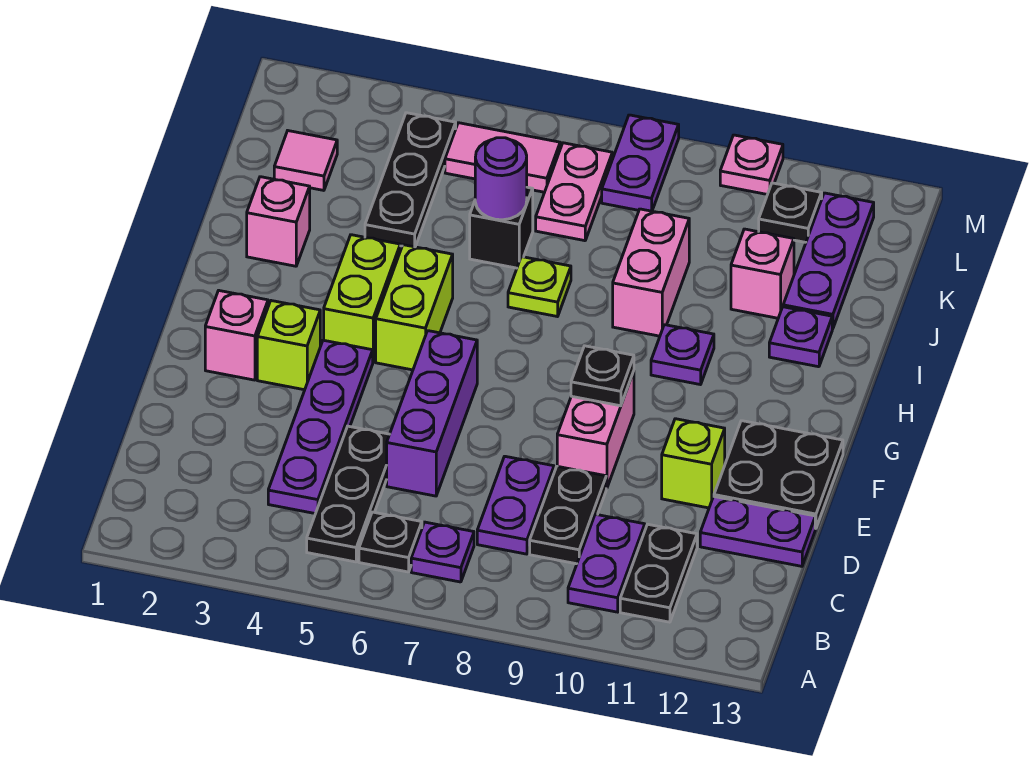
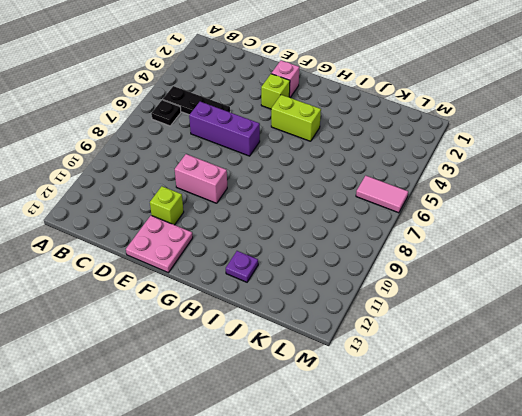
pink 2x2 plate [126,215,193,273] -> black 2x2 plate [714,421,843,528]
pink 1x2 tile [356,176,408,213] -> pink 1x2 tile turned to [445,123,560,192]
none -> purple 1x1 plate [411,522,474,582]
none -> purple 1x2 plate [568,514,645,612]
none -> black 1x2 plate [620,524,697,622]
none -> purple 1x4 plate [268,340,373,514]

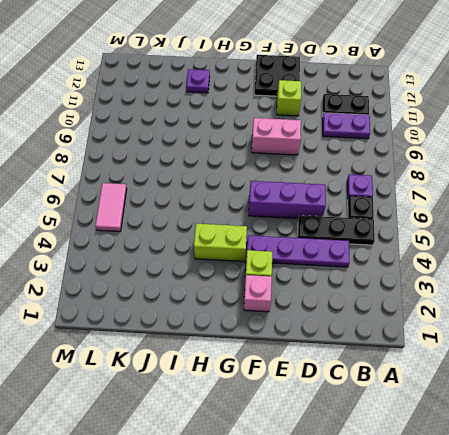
none -> purple 1x2 plate [477,456,554,554]
none -> black 1x2 plate [530,466,606,564]
none -> purple 1x2 plate [700,497,815,566]
none -> lime 1x2 brick [376,245,453,370]

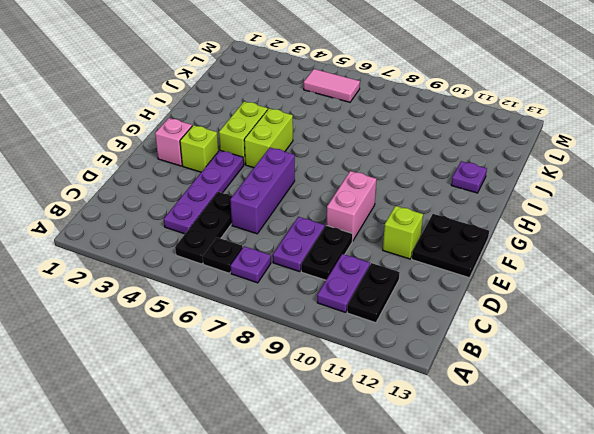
none -> purple 1x2 plate [700,497,815,566]
none -> purple 1x1 plate [651,325,714,385]
none -> pink 1x1 brick [247,177,310,266]
none -> lime 1x1 plate [508,257,571,317]

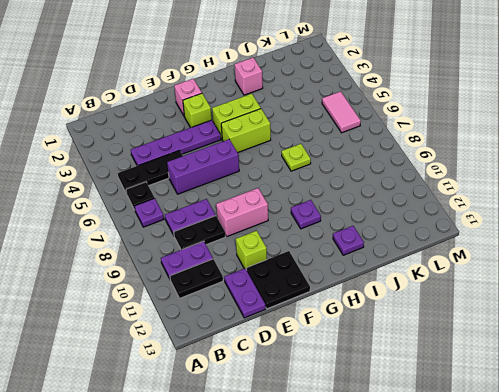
none -> pink 1x2 brick [613,209,689,336]
none -> black 1x3 plate [365,113,456,247]
none -> black 1x1 brick [470,187,533,268]
none -> pink 1x1 brick [731,229,794,318]

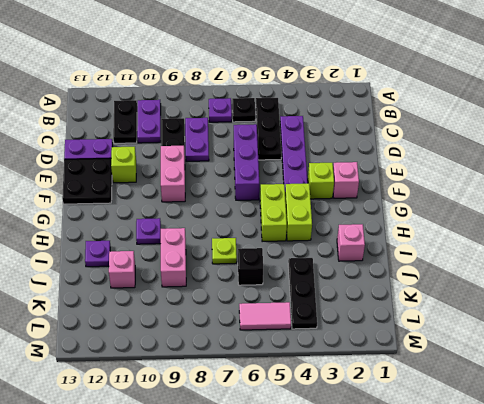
none -> purple 1x3 plate [783,193,874,329]
none -> pink 1x1 tile [274,131,337,190]
none -> pink 1x2 plate [536,143,612,241]
none -> purple 1x2 plate [602,115,679,211]

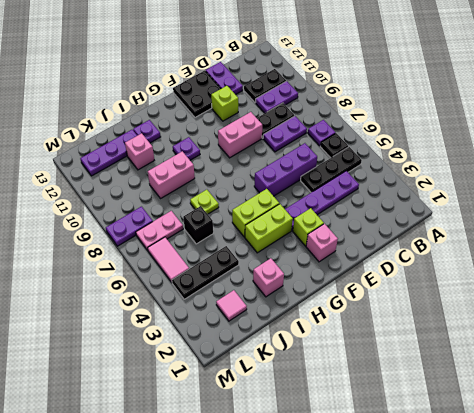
none -> black 1x1 plate [759,183,822,242]
none -> pink 1x1 plate [720,135,783,194]
none -> black 1x1 plate [571,346,634,406]
none -> purple 1x1 round brick [475,138,527,220]

